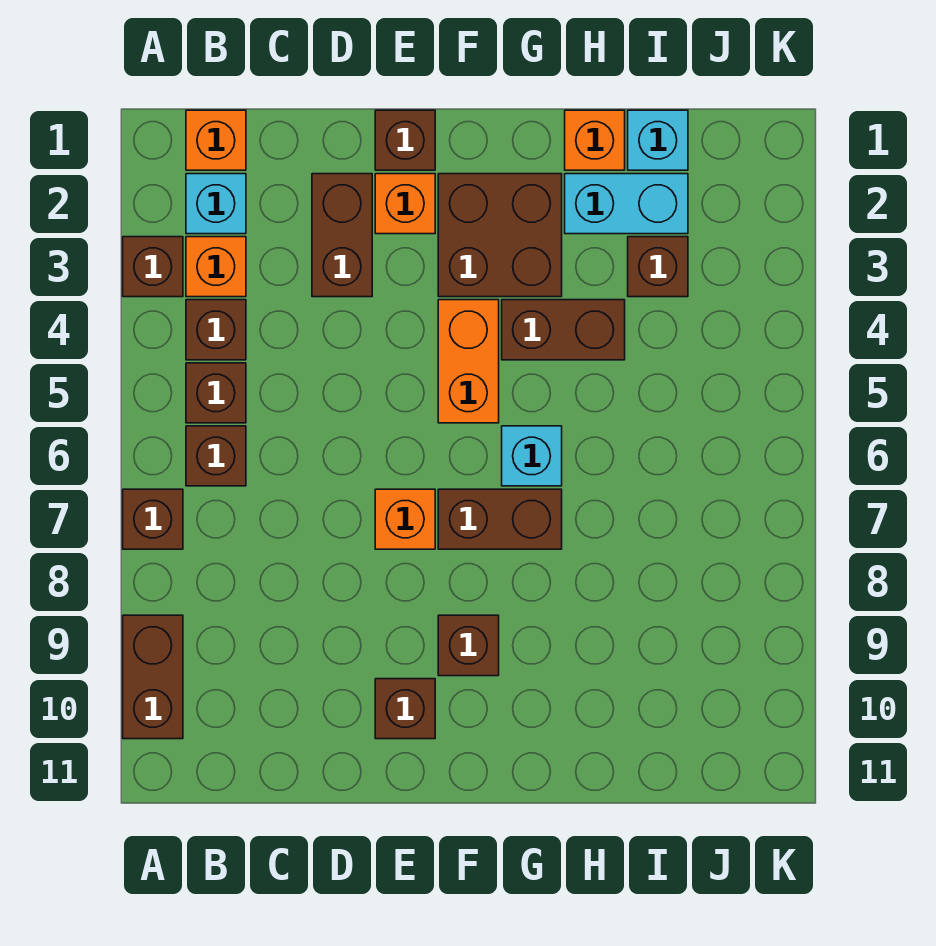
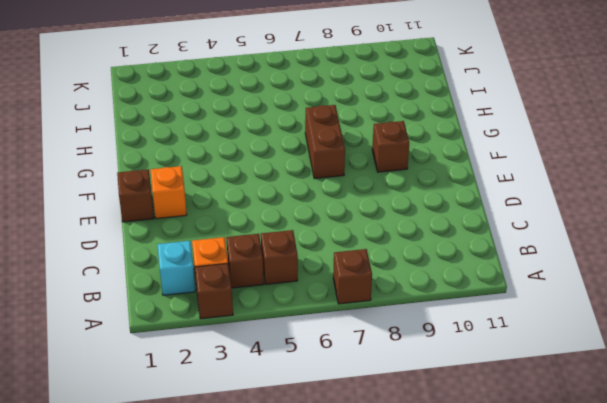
none -> brown 1x2 brick [123,615,183,739]
none -> orange 1x1 brick [186,110,246,170]
none -> brown 1x1 brick [186,426,246,486]

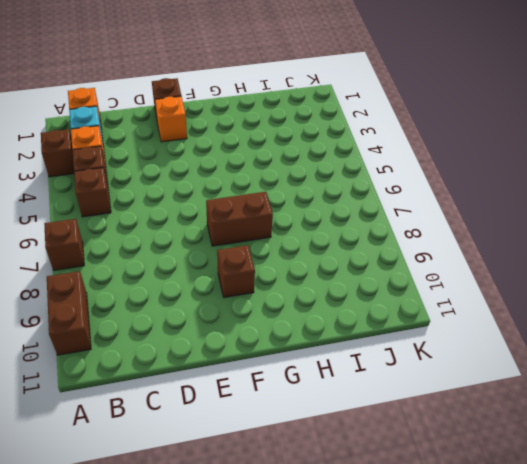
none -> brown 1x1 brick [186,426,246,486]
none -> brown 1x2 brick [312,174,372,297]
none -> orange 1x1 brick [375,489,435,549]

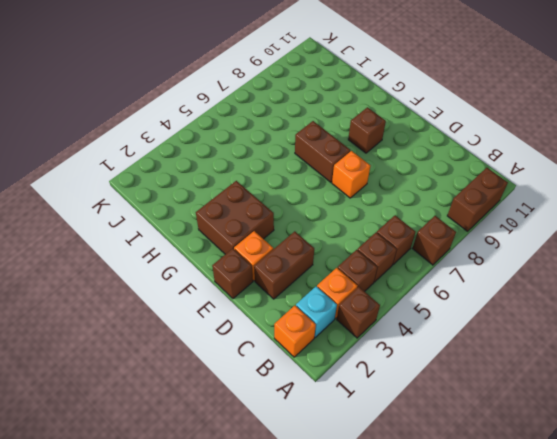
none -> brown 1x1 brick [375,679,435,739]
none -> orange 1x2 brick [438,300,499,423]
none -> brown 1x2 brick [502,300,625,360]

